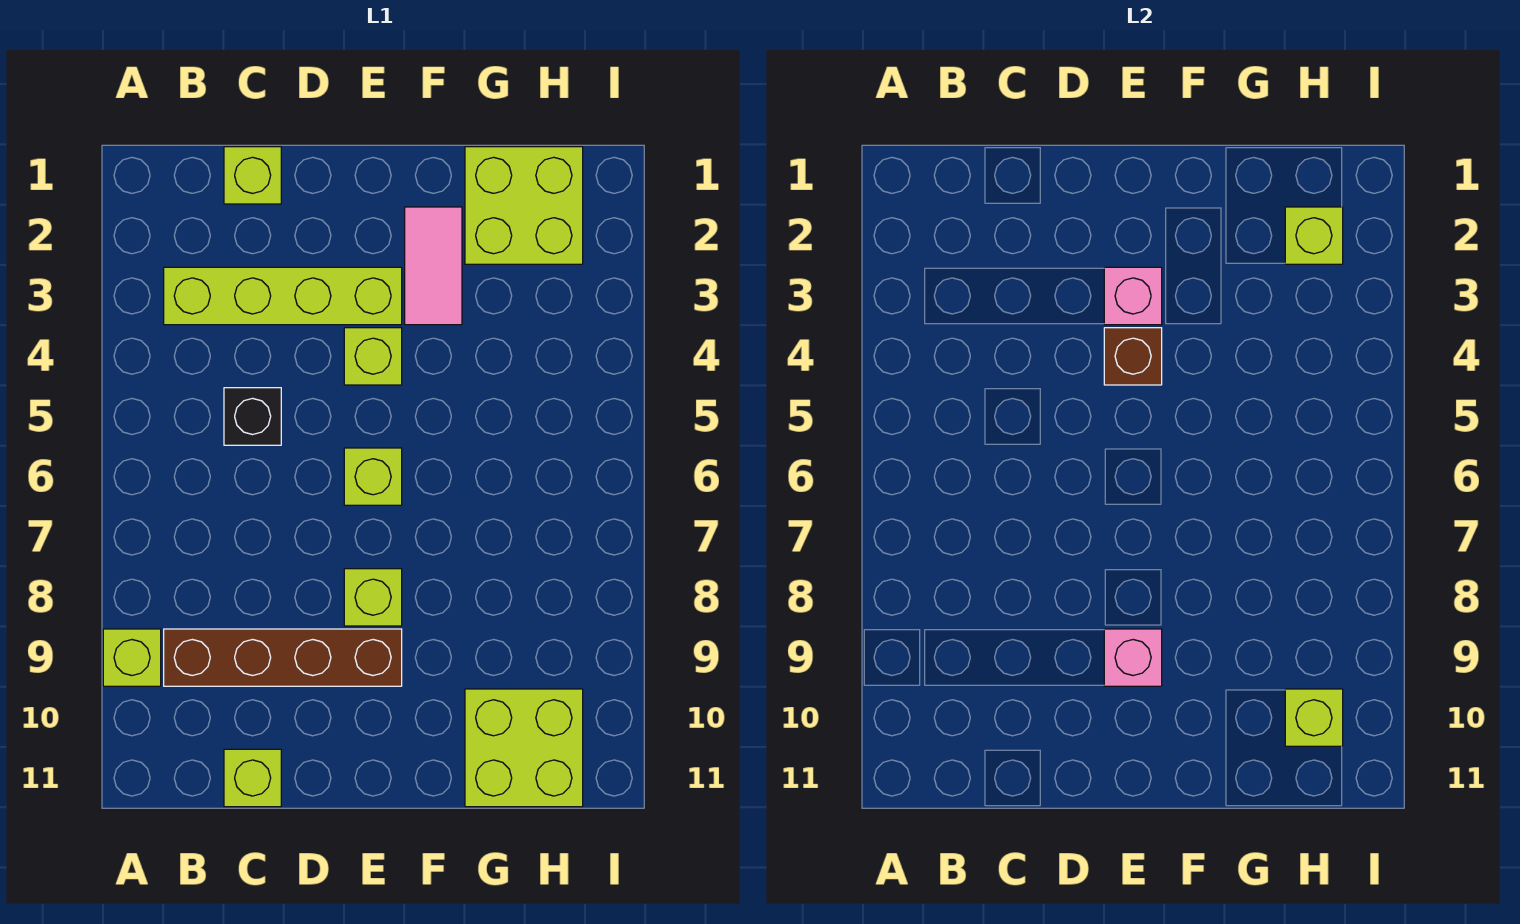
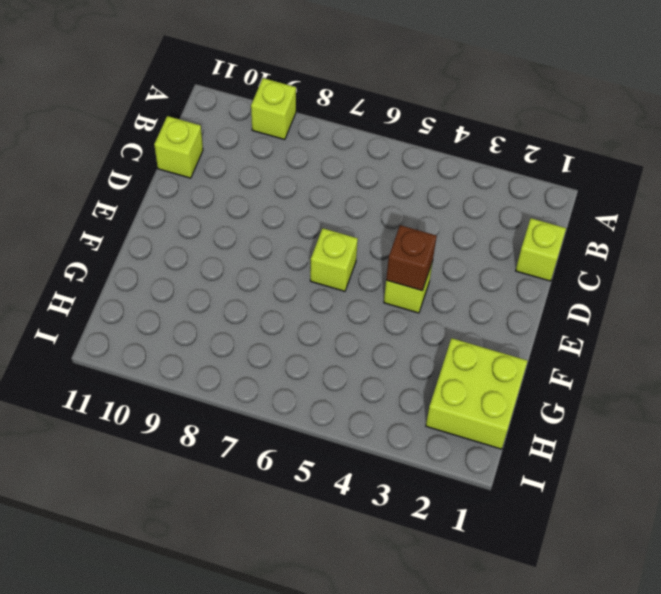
none -> lime 1x4 brick [164,267,402,325]
none -> brown 1x4 brick [164,629,402,686]
none -> black 1x1 brick [224,388,281,445]

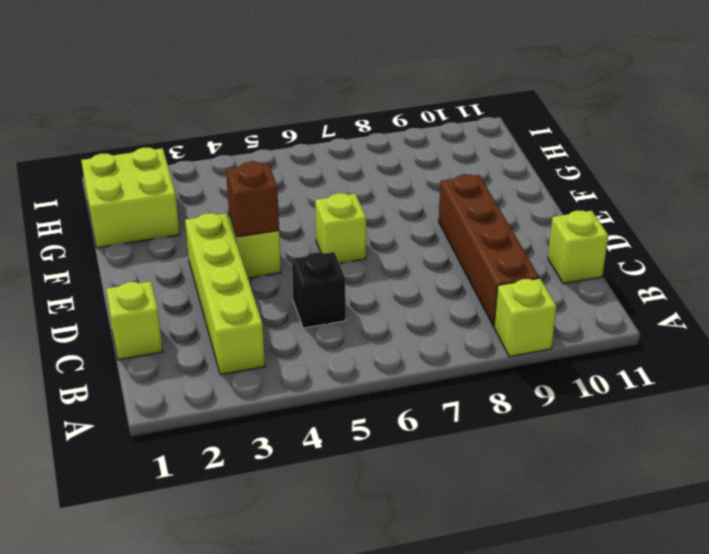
none -> lime 1x1 brick [344,569,402,626]
none -> pink 1x2 tile [405,207,462,325]
none -> lime 2x2 brick [465,689,583,807]

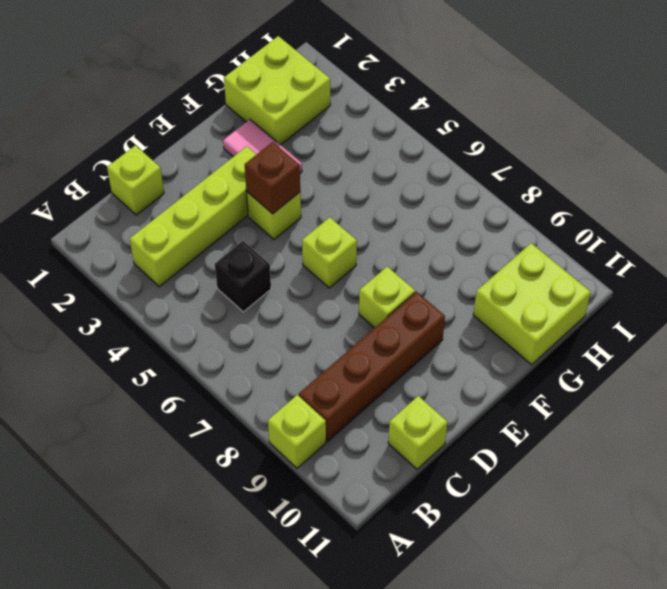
none -> pink 1x1 brick [1104,267,1162,325]
none -> pink 1x1 brick [1104,629,1162,686]
none -> lime 1x1 brick [1285,207,1343,264]

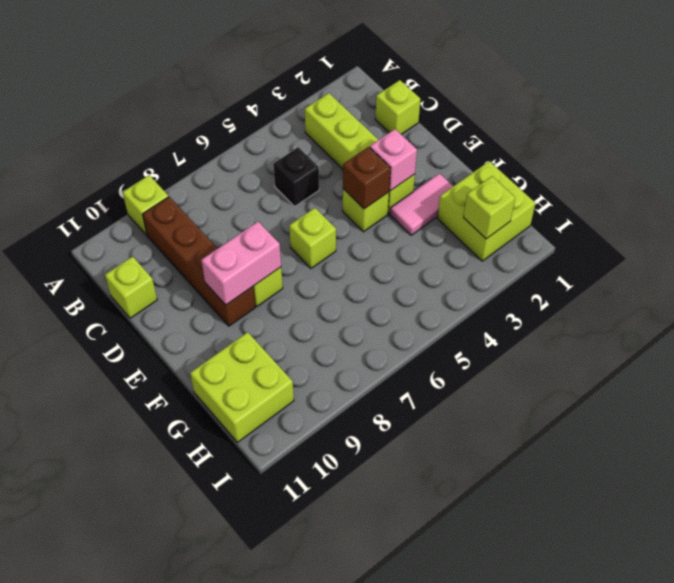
pink 1x2 brick [201,222,281,305] -> pink 1x1 brick [1104,629,1162,686]
none -> lime 1x1 brick [1285,689,1343,746]

